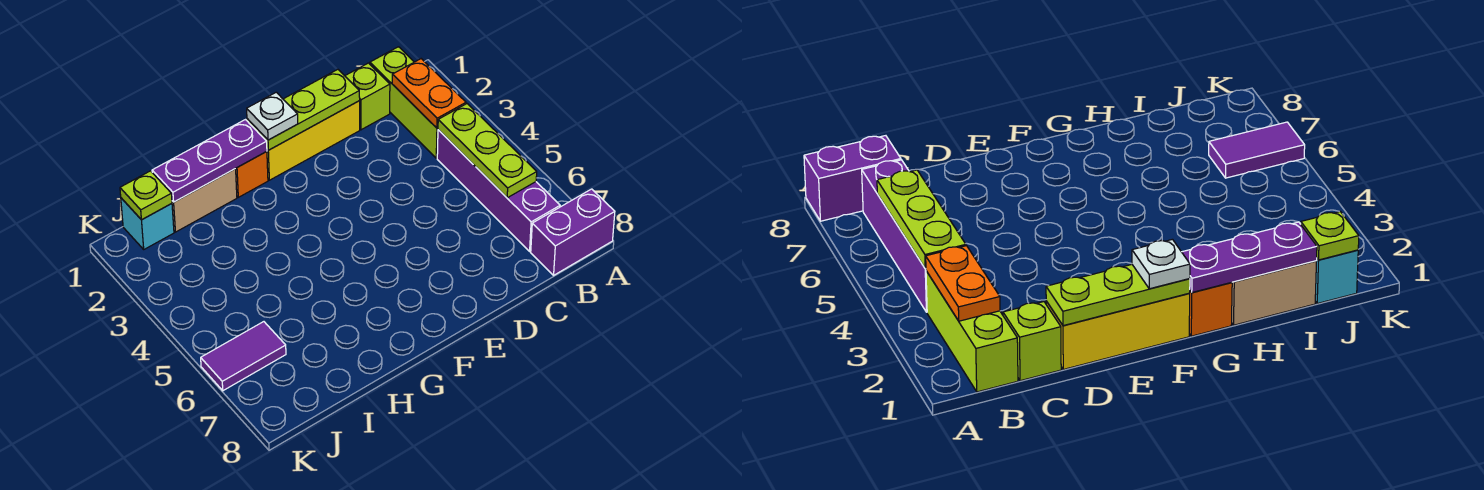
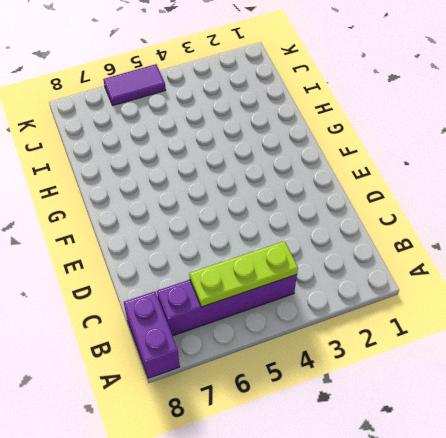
purple 1x2 tile [103,64,166,105] -> purple 1x2 tile turned to [201,322,286,391]
none -> lime 1x3 brick [370,47,438,158]
none -> lime 1x1 brick [345,63,390,130]
none -> yellow 1x3 brick [267,101,360,180]

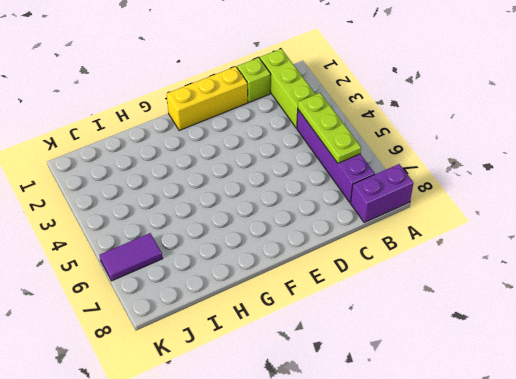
none -> orange 1x1 brick [236,152,268,197]
none -> tan 1x2 brick [172,169,237,232]
none -> cyan 1x1 brick [121,198,174,249]

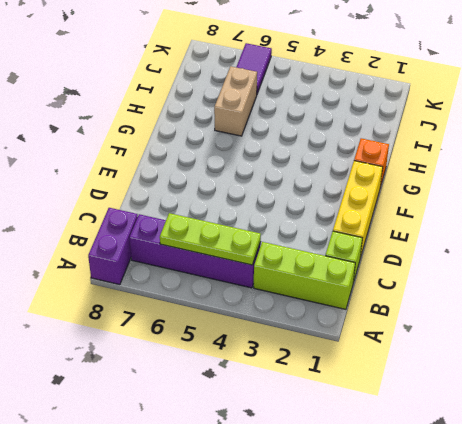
tan 1x2 brick [214,66,257,136] -> tan 1x2 brick moved to [172,169,237,232]
none -> cyan 1x1 brick [121,198,174,249]
none -> orange 1x2 plate [392,59,466,128]
none -> lime 1x3 plate [247,69,360,150]

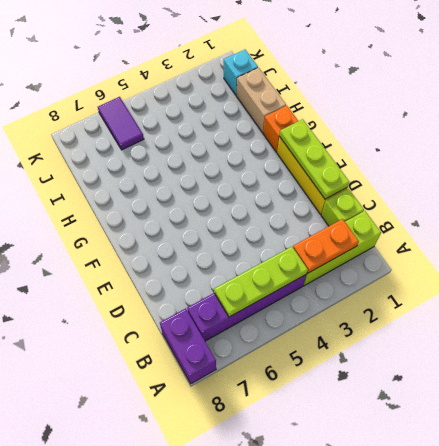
none -> purple 1x3 plate [152,120,267,202]
none -> lime 1x1 plate [120,171,172,220]
none -> white 1x1 plate [247,92,298,140]

